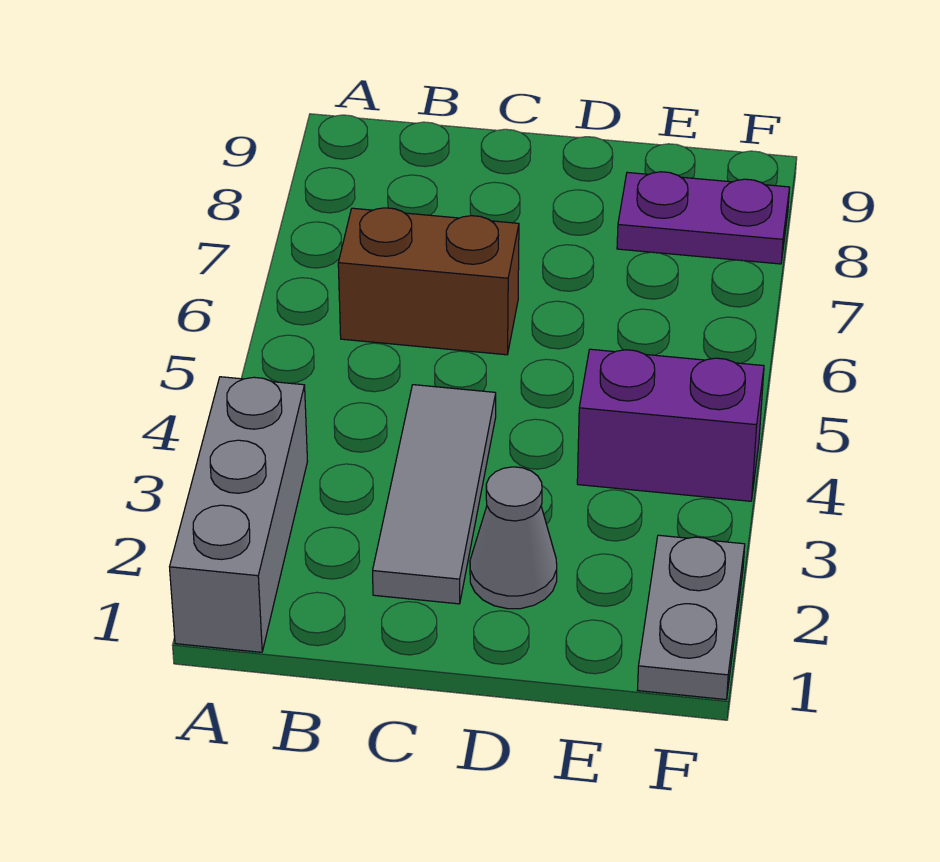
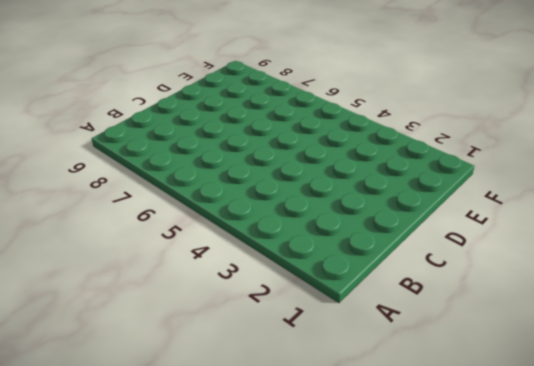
none -> grey 1x3 brick [170,377,307,652]
none -> brown 1x2 brick [338,208,519,355]

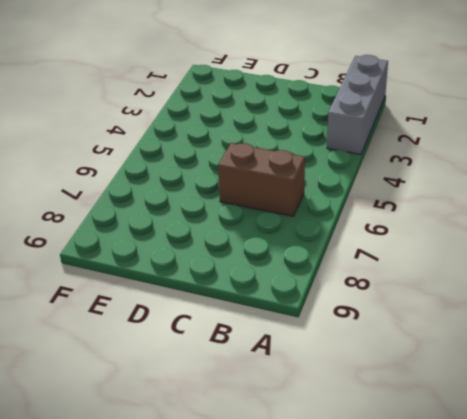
none -> grey 1x3 tile [373,385,496,604]
none -> grey 1x1 cone [470,467,557,609]

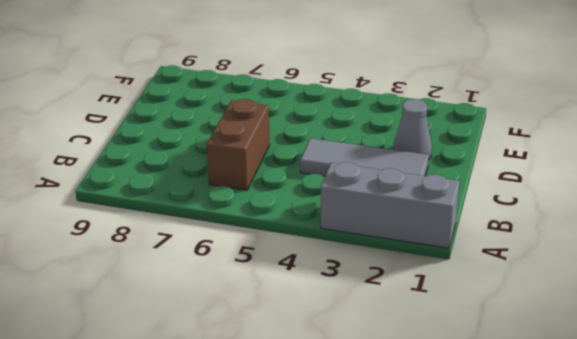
none -> purple 1x2 brick [577,349,764,501]
none -> purple 1x2 plate [617,172,790,264]

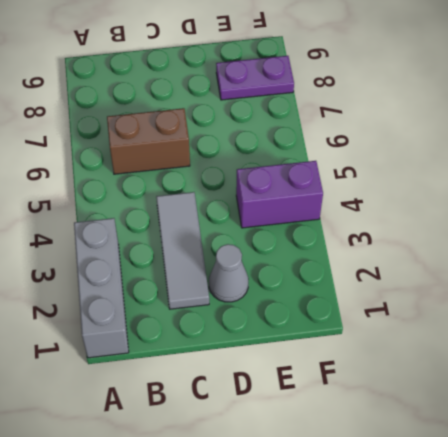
none -> grey 1x2 plate [638,535,745,700]

